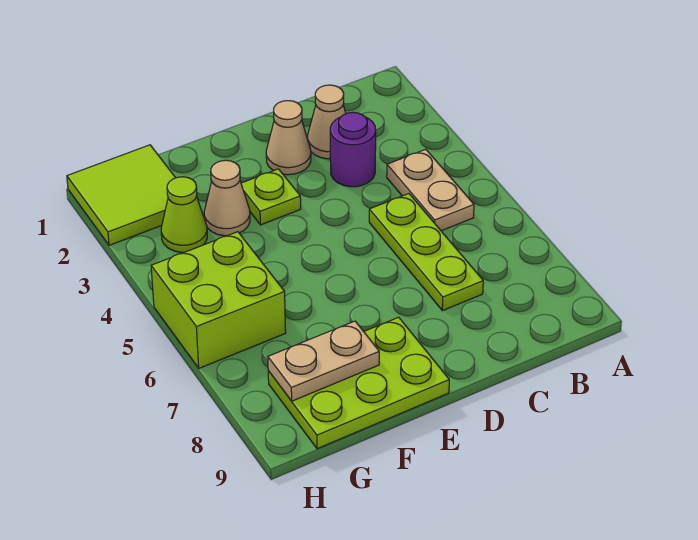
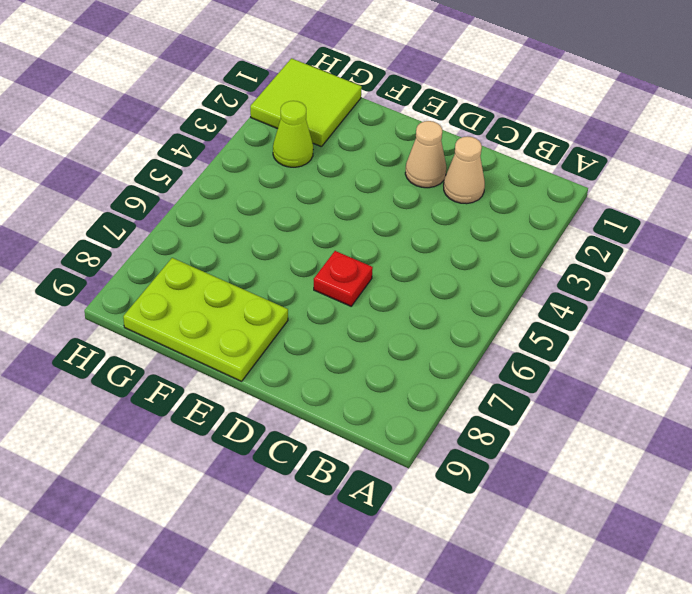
red 1x1 plate [314,251,373,306] -> none
none -> tan 1x2 plate [387,149,474,231]
none -> purple 1x1 round brick [330,112,376,187]
none -> lime 1x3 plate [369,194,483,311]

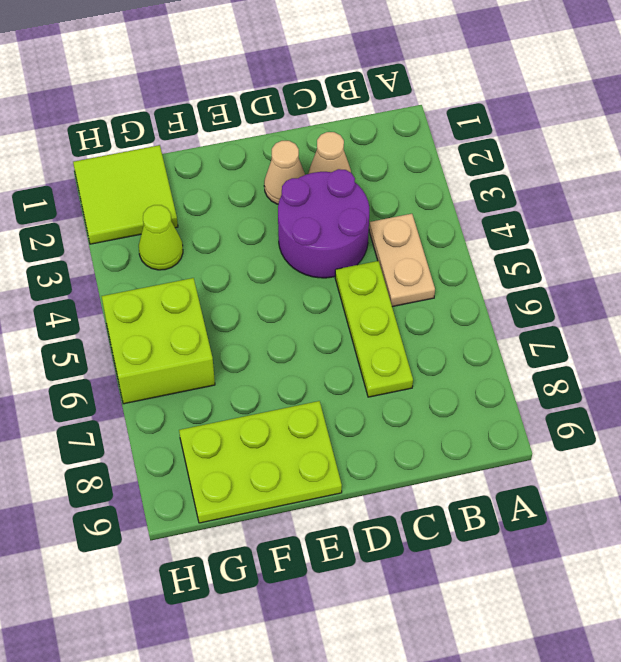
purple 2x2 round brick [278,169,369,278] -> purple 1x1 round brick [330,112,376,187]
none -> lime 1x1 plate [241,169,301,225]
none -> tan 1x1 cone [204,160,250,236]
none -> tan 1x2 plate [268,321,379,401]

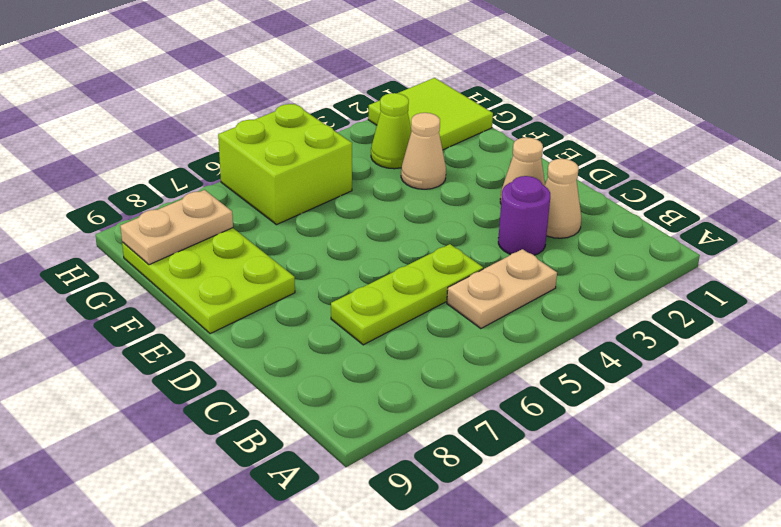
tan 1x2 plate [120,190,233,265] -> tan 1x2 plate turned to [268,321,379,401]
none -> lime 1x1 plate [241,169,301,225]

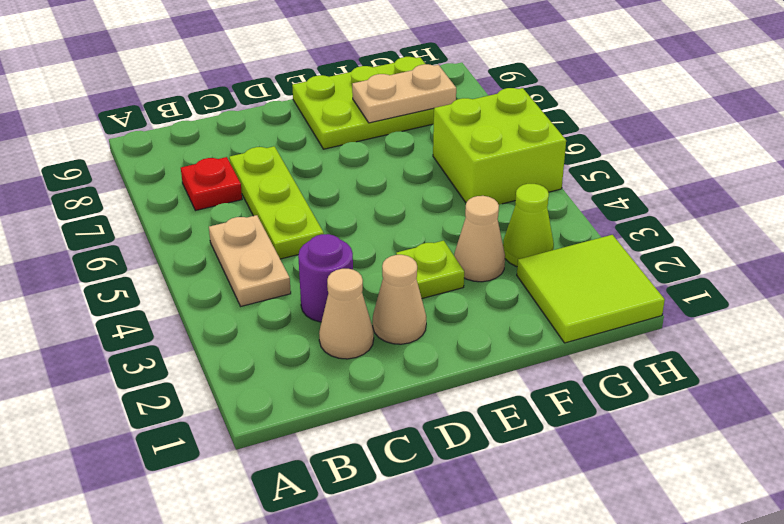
red 1x1 plate [181,157,242,211] -> none

